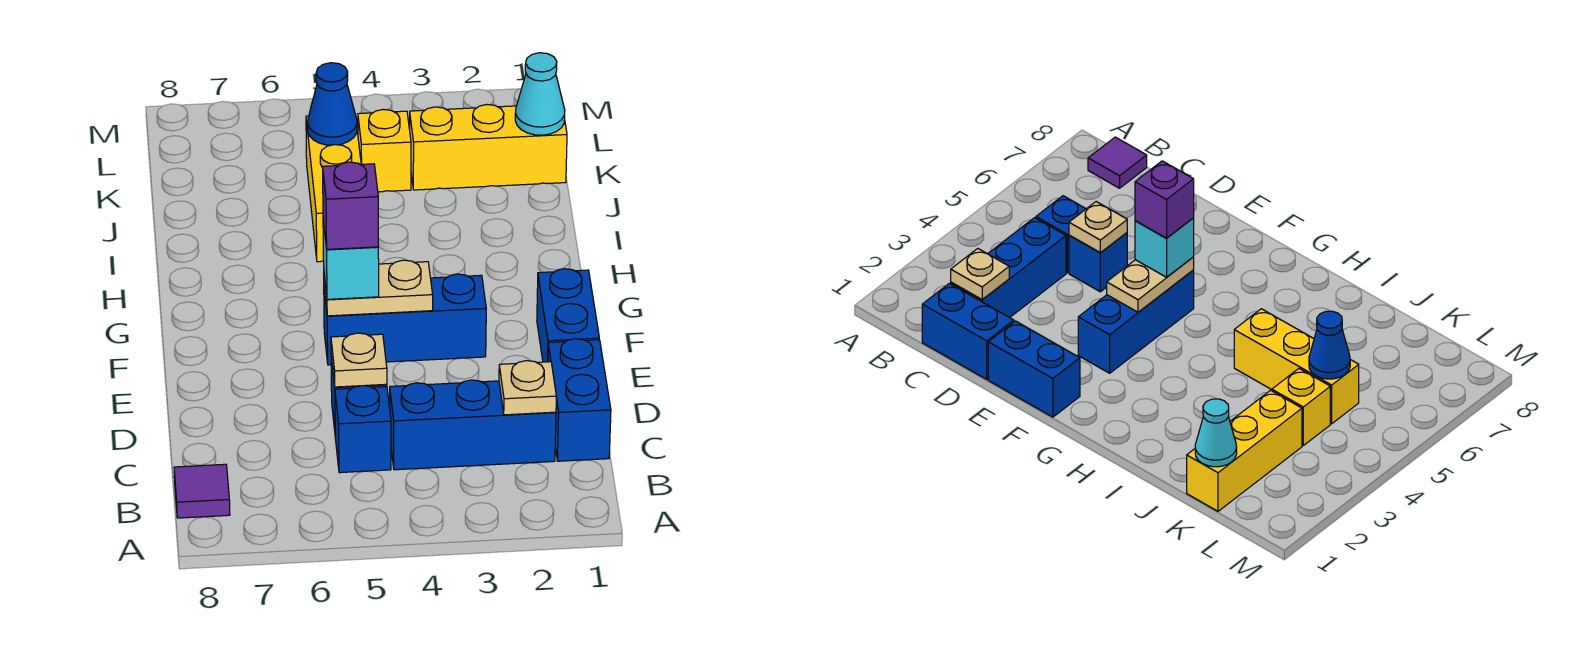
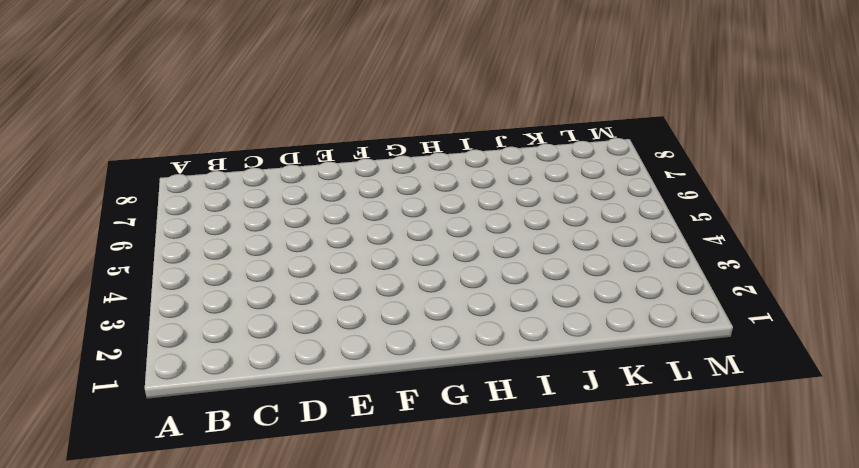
none -> purple 1x1 tile [174,464,230,518]
none -> blue 1x2 brick [548,339,611,461]
none -> blue 1x3 brick [390,380,556,470]

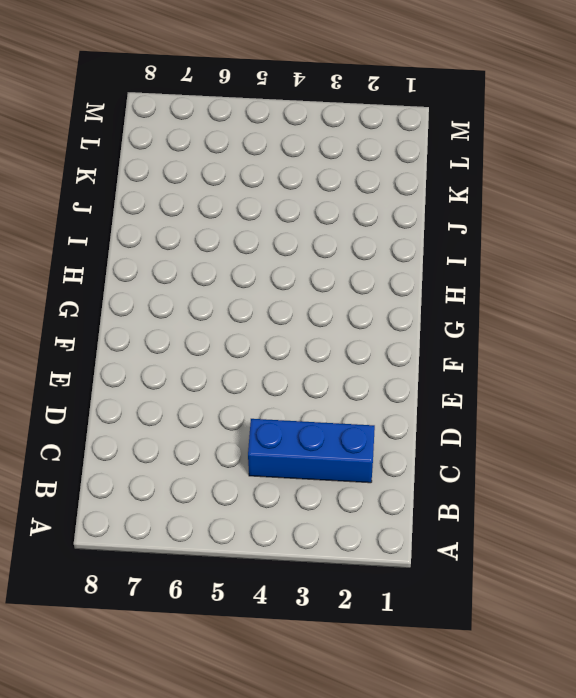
none -> purple 1x1 tile [174,464,230,518]
none -> blue 1x2 brick [548,339,611,461]
none -> blue 1x1 brick [335,386,391,473]

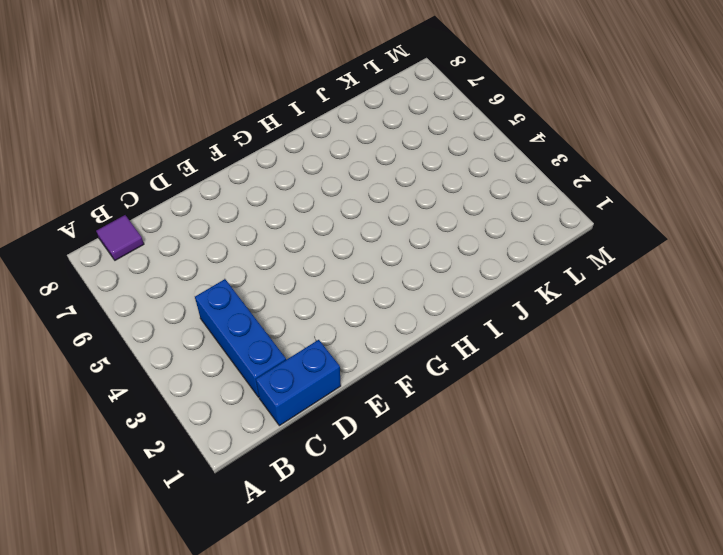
none -> blue 1x1 brick [335,386,391,473]
none -> blue 1x1 brick [1069,233,1127,292]
none -> blue 1x2 brick [537,269,599,362]

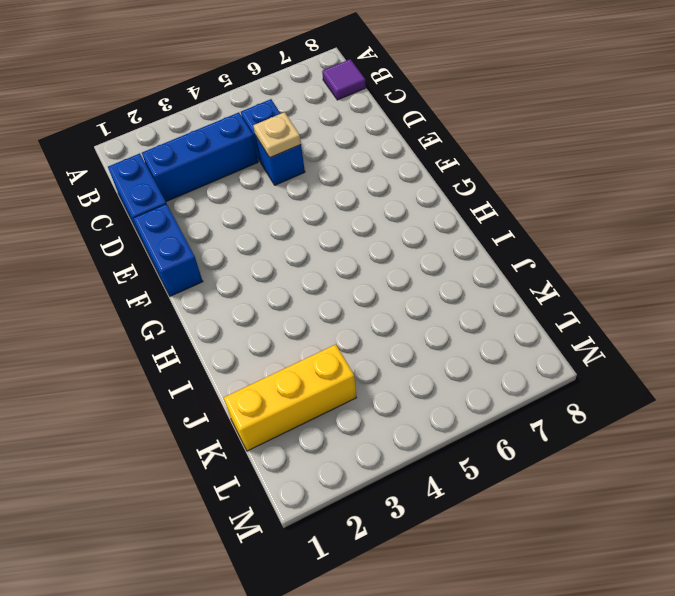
none -> blue 1x3 brick [324,274,486,365]
none -> yellow 1x3 brick [306,116,361,262]
none -> yellow 1x1 brick [358,109,411,192]

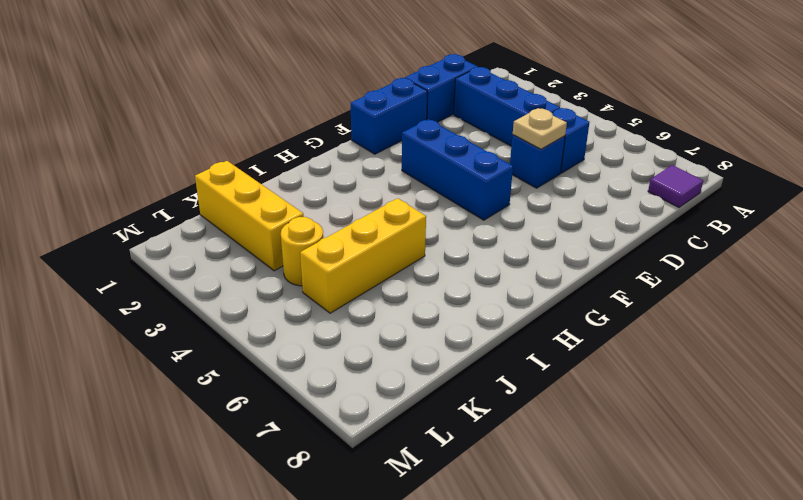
yellow 1x1 round brick [281,217,323,286] -> yellow 1x1 brick [358,109,411,192]
none -> tan 1x1 plate [499,361,556,415]
none -> tan 1x2 plate [324,260,433,316]
none -> cyan 1x1 cone [515,53,565,135]

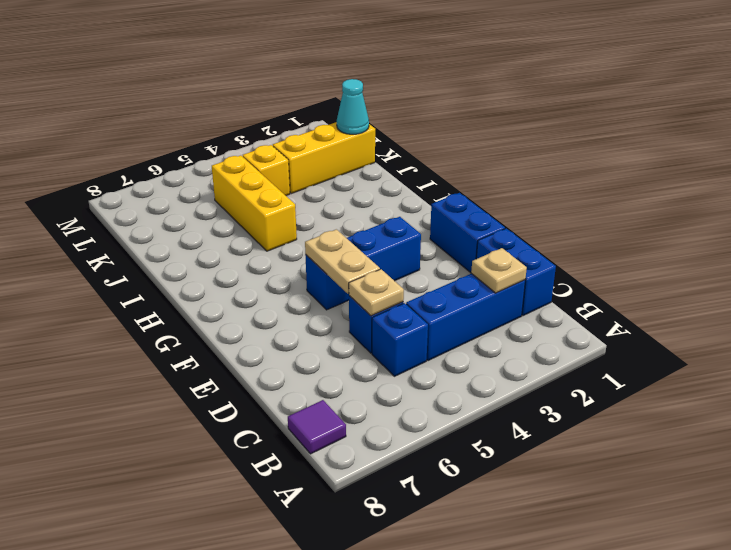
tan 1x2 plate [305,229,380,294] -> tan 1x2 plate turned to [324,260,433,316]
none -> blue 1x1 cone [308,63,357,145]
none -> cyan 1x1 brick [323,221,379,299]
none -> purple 1x1 brick [323,162,378,249]

